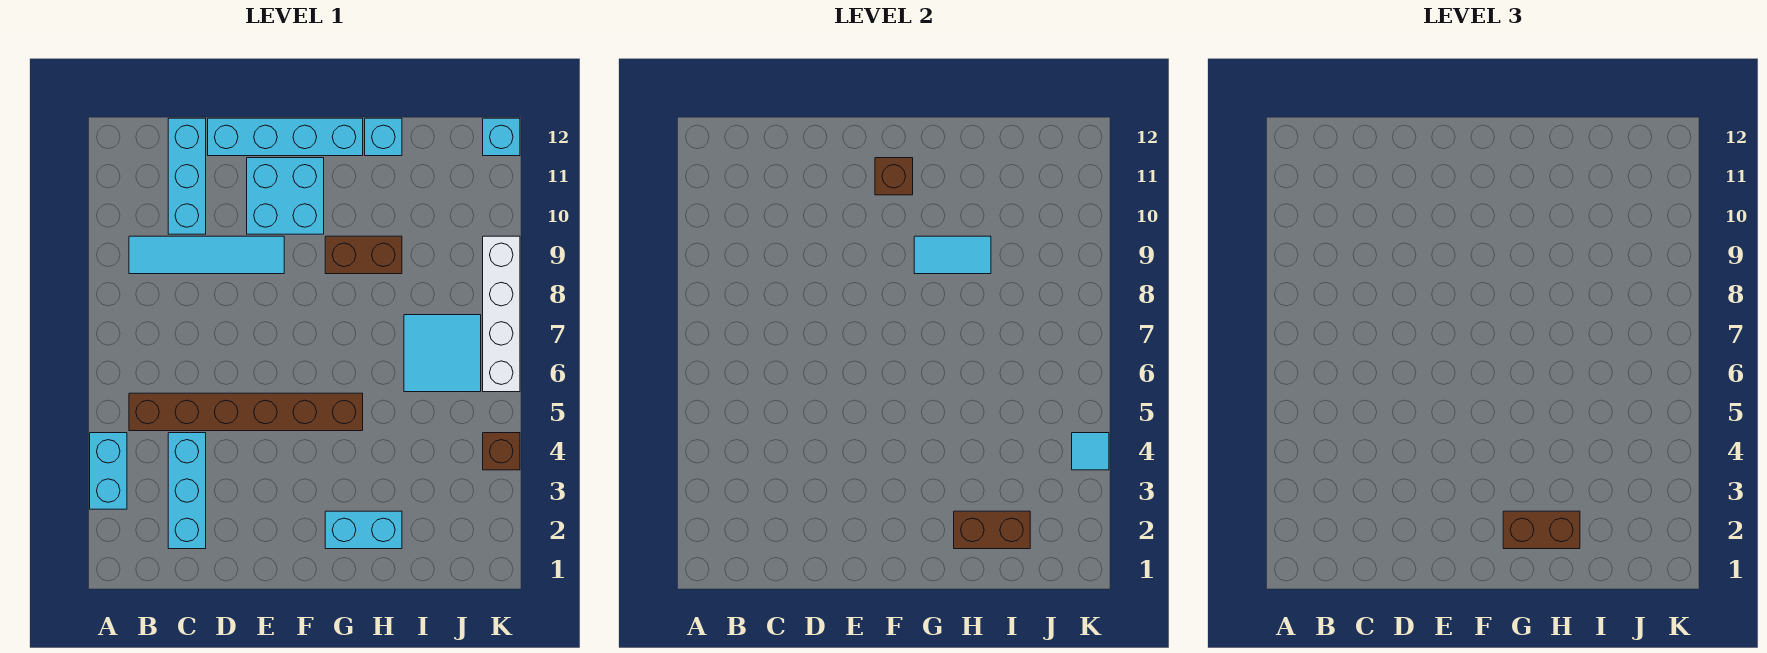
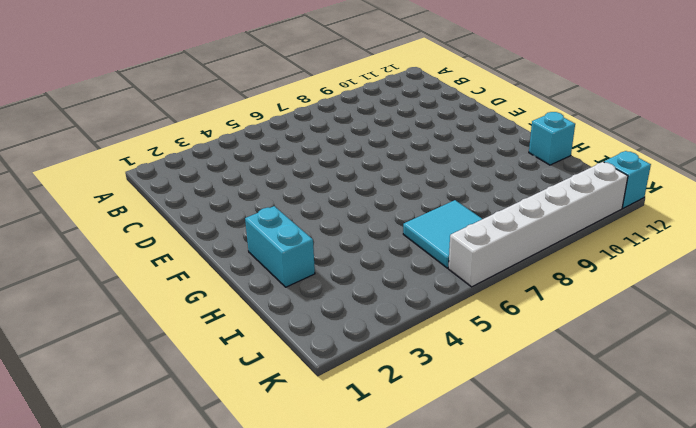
white 1x6 brick [448,162,628,287] -> white 1x4 brick [483,236,520,392]
none -> cyan 1x2 brick [90,433,127,509]
none -> brown 1x6 brick [129,393,363,431]
none -> cyan 1x4 tile [129,236,284,274]

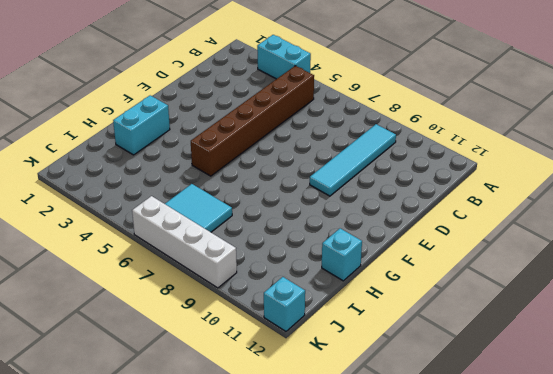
none -> cyan 1x3 brick [168,433,206,549]
none -> cyan 1x3 brick [168,118,206,234]
none -> cyan 1x4 brick [208,118,363,156]

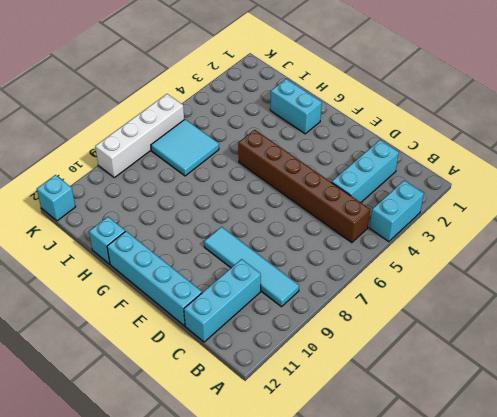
none -> cyan 2x2 brick [247,158,324,234]
none -> brown 1x2 brick [325,236,402,274]
none -> brown 1x1 brick [483,433,520,470]

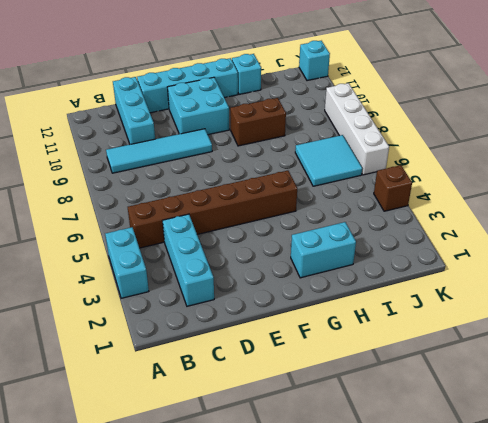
none -> brown 1x1 brick [875,158,913,195]
none -> cyan 1x2 tile [914,236,991,274]
none -> brown 1x2 brick [954,511,1030,549]

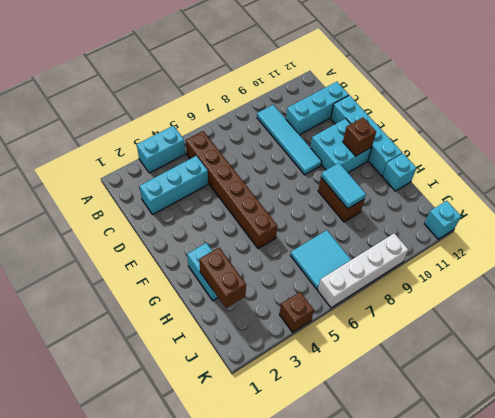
none -> cyan 1x1 tile [1072,433,1109,470]
none -> brown 1x2 brick [1503,511,1580,549]

